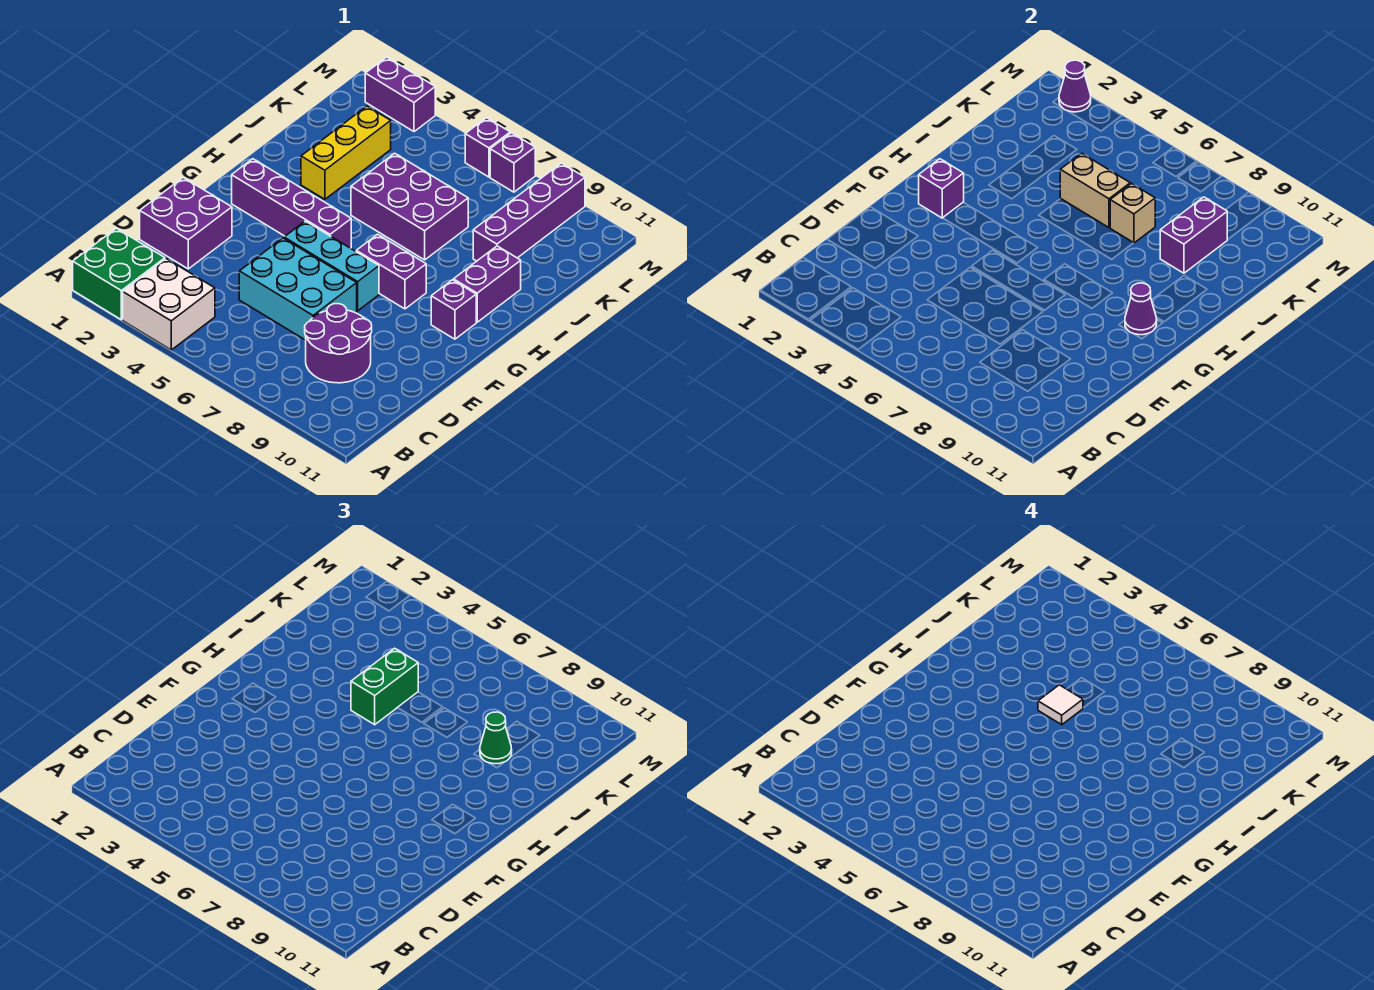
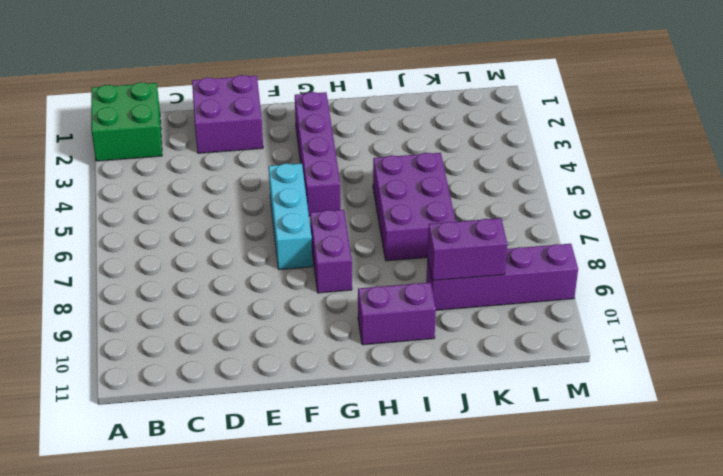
none -> white 2x2 brick [123,259,215,350]
none -> purple 2x2 round brick [305,304,372,383]
none -> cyan 2x3 brick [239,238,357,340]

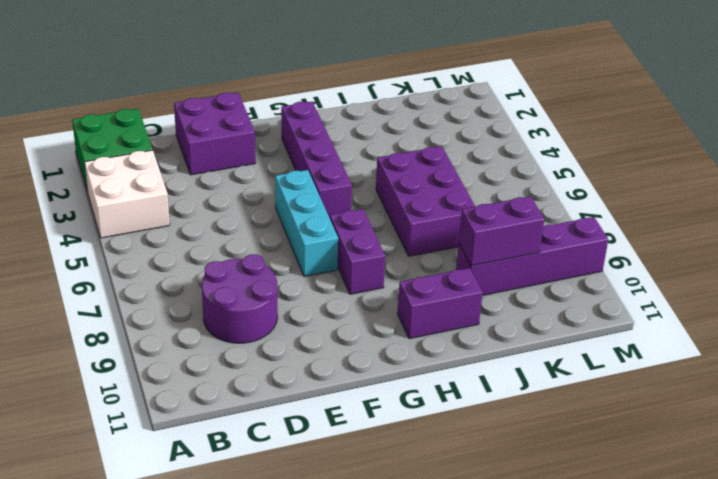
none -> cyan 2x3 brick [239,238,357,340]
none -> purple 1x1 brick [431,280,476,339]
none -> yellow 1x3 brick [301,106,391,199]

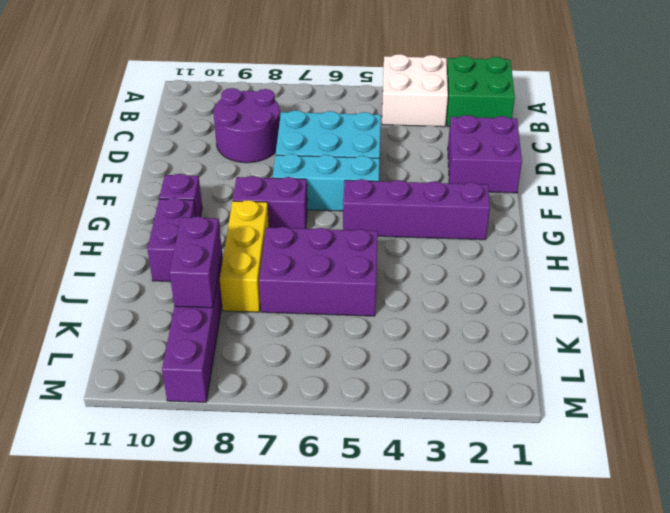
yellow 1x3 brick [220,200,269,312] -> yellow 1x3 brick moved to [301,106,391,199]
none -> purple 1x2 brick [365,57,435,132]
none -> purple 1x1 brick [465,118,510,177]
none -> purple 1x1 brick [490,133,535,192]

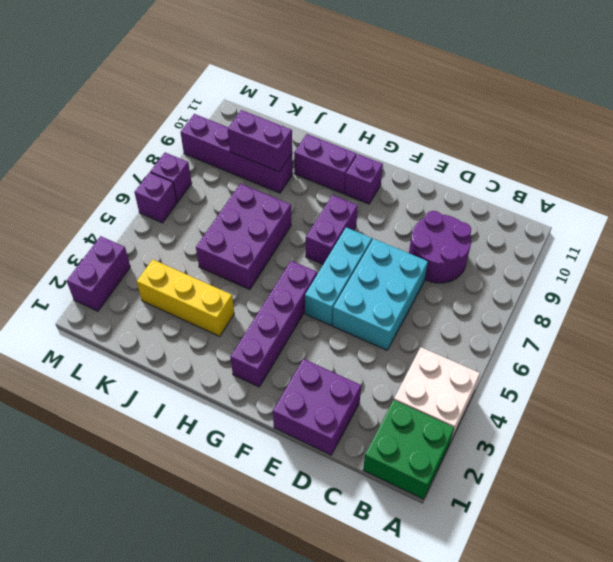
none -> purple 1x1 brick [919,159,964,218]
none -> purple 1x1 cone [1125,283,1157,335]
none -> tan 1x2 brick [1060,153,1130,227]

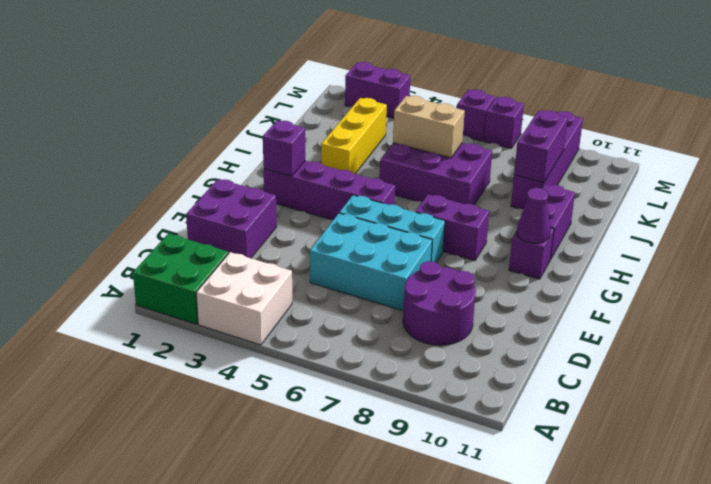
none -> tan 1x1 brick [1110,184,1155,243]
none -> purple 1x1 cone [1059,60,1091,112]
none -> green 1x2 brick [351,648,418,725]

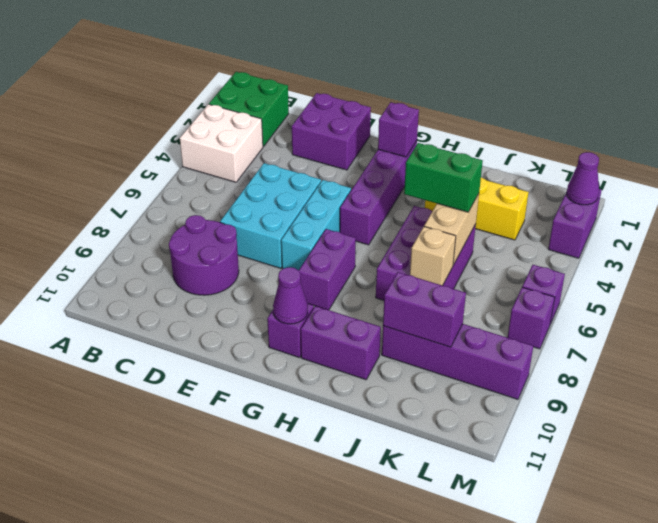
none -> green 1x1 cone [480,712,512,764]
none -> white 1x1 tile [1038,685,1083,725]

